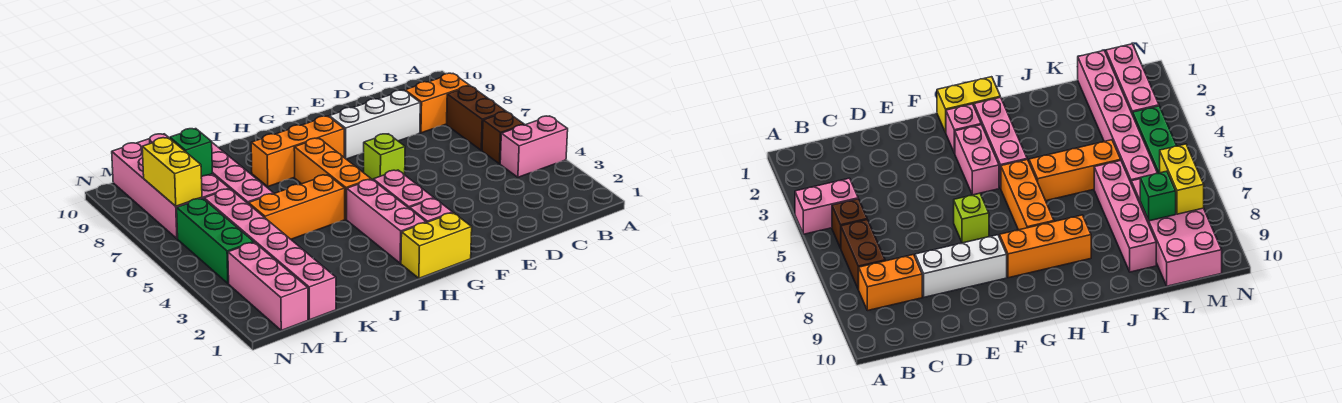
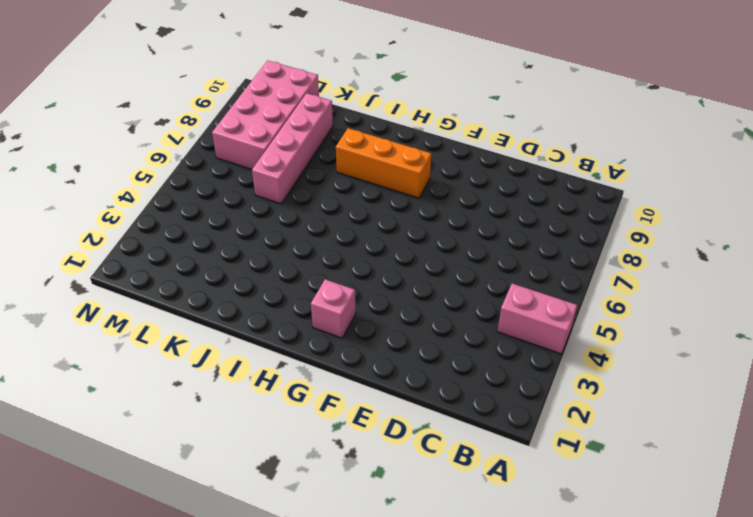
none -> brown 1x1 brick [482,112,524,164]
none -> brown 1x2 brick [447,86,506,150]
none -> orange 1x2 brick [405,73,470,133]

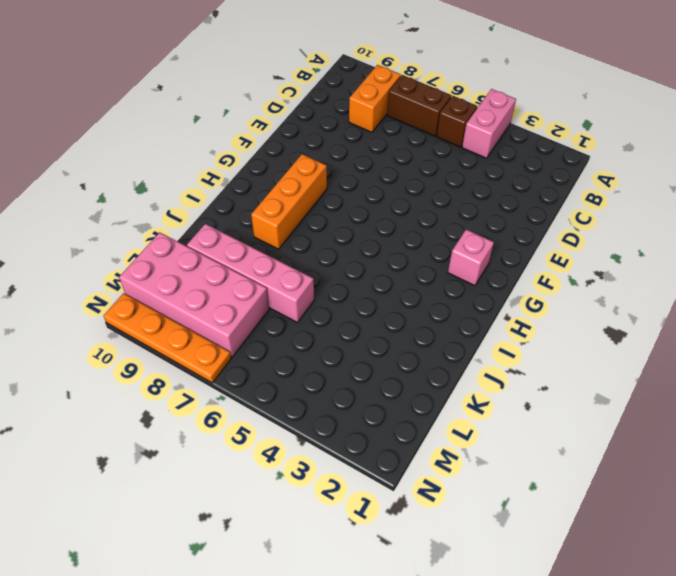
orange 1x4 plate [103,293,231,383] -> none
none -> white 1x3 brick [329,90,420,159]
none -> lime 1x1 brick [364,134,405,180]
none -> yellow 1x2 brick [401,213,472,278]

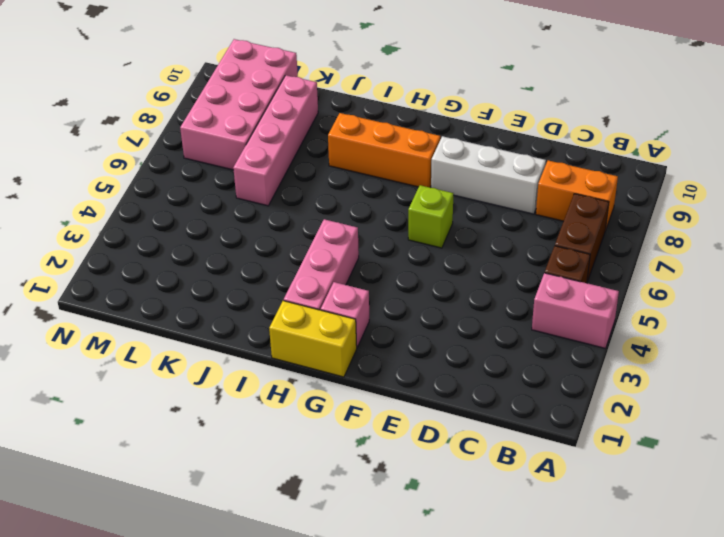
none -> pink 1x2 brick [373,170,434,209]
none -> orange 1x3 brick [294,138,371,219]
none -> orange 1x3 brick [249,175,345,239]

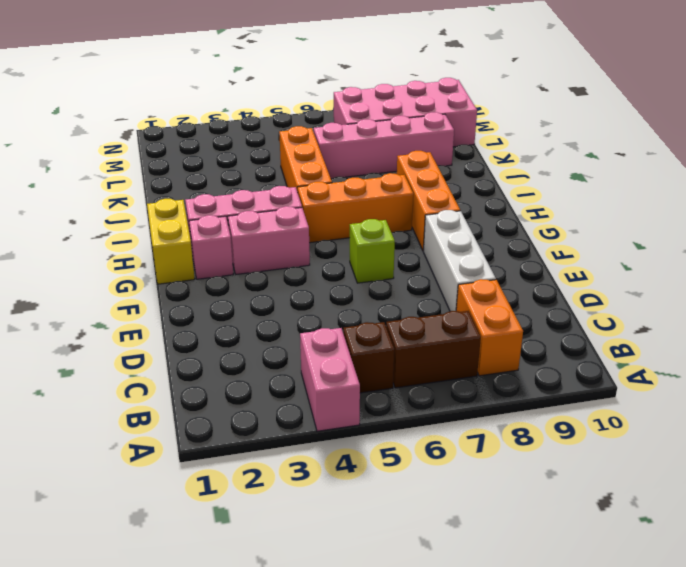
none -> pink 1x6 brick [204,189,336,320]
none -> pink 1x3 brick [228,242,308,330]
none -> green 1x3 brick [177,198,254,283]

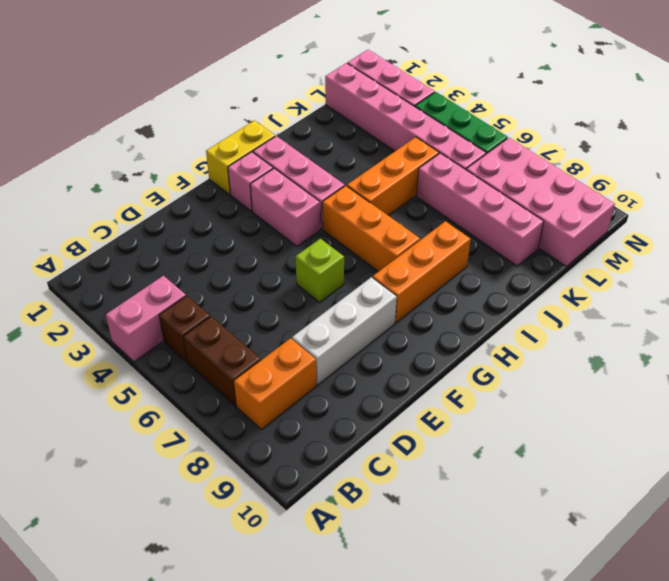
none -> green 1x1 brick [170,129,212,177]
none -> yellow 1x2 brick [142,138,202,206]

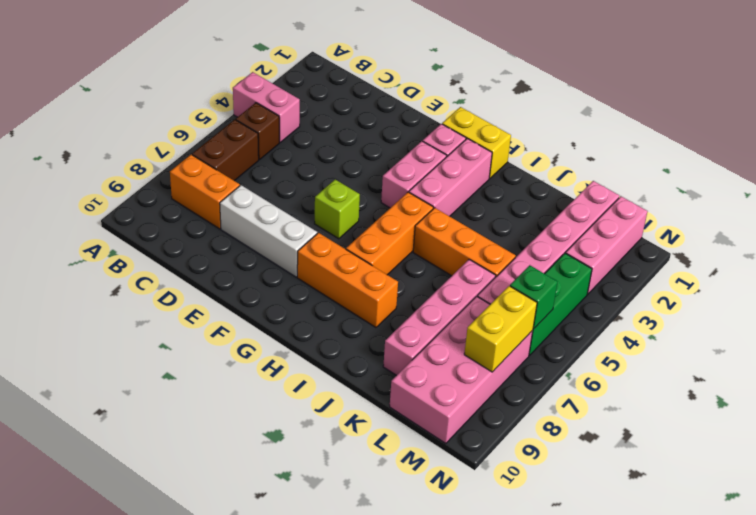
green 1x1 brick [510,265,558,329] -> green 1x1 brick moved to [170,129,212,177]

